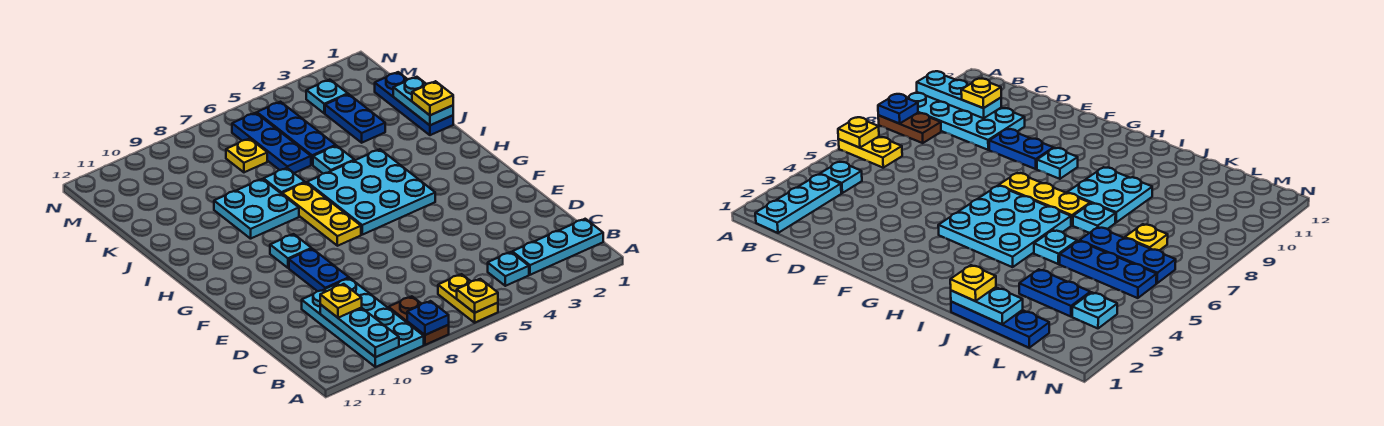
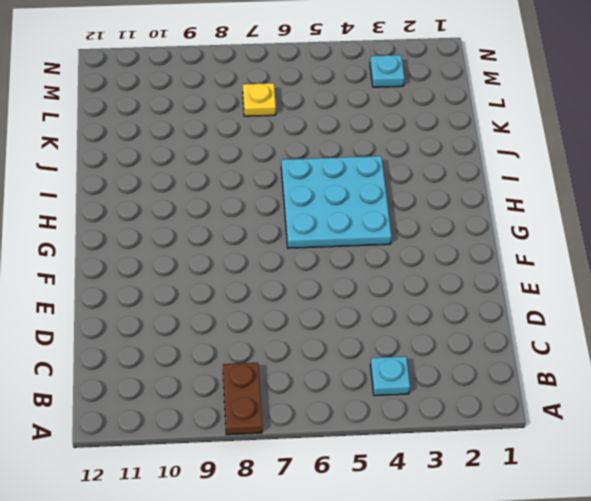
none -> yellow 1x2 plate [438,274,498,323]
none -> cyan 2x4 plate [302,278,424,367]
none -> cyan 1x3 plate [512,219,603,275]

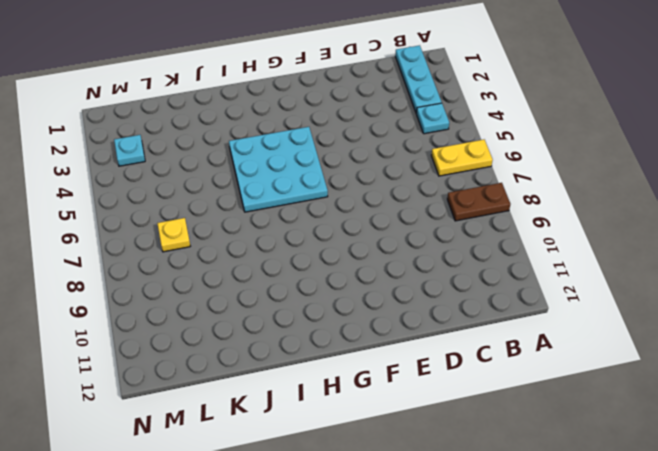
none -> cyan 2x4 plate [302,278,424,367]
none -> blue 1x2 plate [289,249,349,291]
none -> yellow 1x3 plate [282,183,361,246]

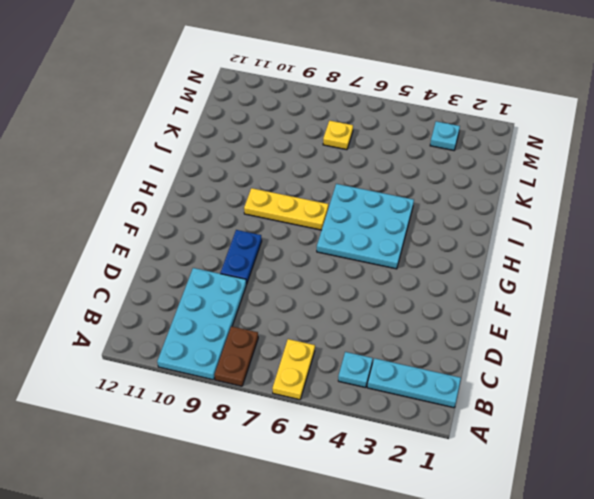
yellow 1x3 plate [244,188,328,230] -> yellow 1x3 plate turned to [282,183,361,246]
none -> cyan 1x1 plate [270,234,312,268]
none -> cyan 2x2 plate [214,179,299,239]
none -> blue 1x3 plate [375,72,453,135]

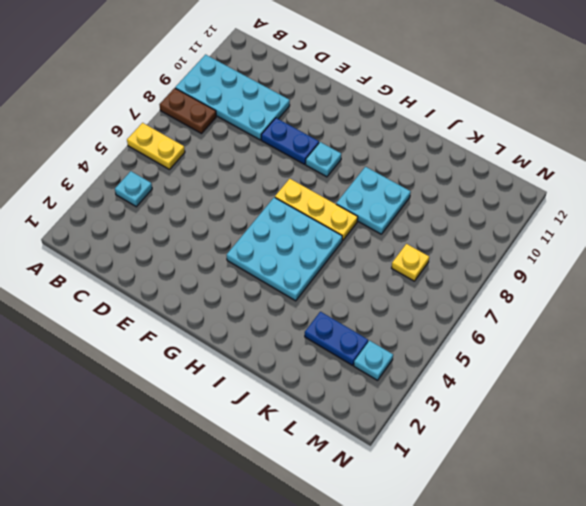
none -> cyan 1x3 plate [512,219,603,275]
none -> blue 1x3 plate [375,72,453,135]
none -> cyan 1x1 plate [313,146,354,174]

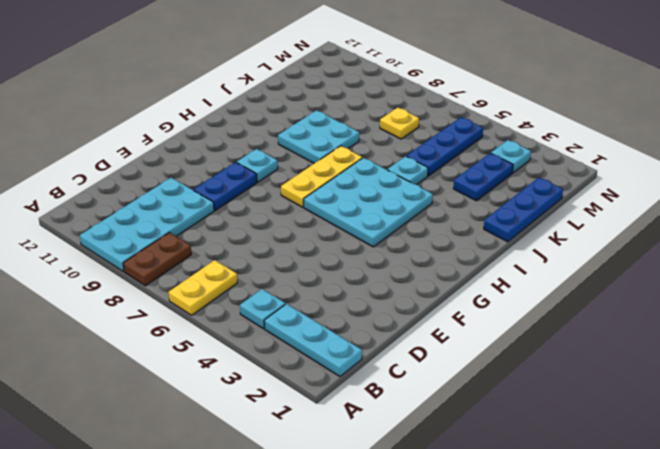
none -> cyan 1x1 plate [264,168,305,194]
none -> blue 1x3 plate [232,113,311,173]
none -> yellow 1x1 plate [457,279,498,313]

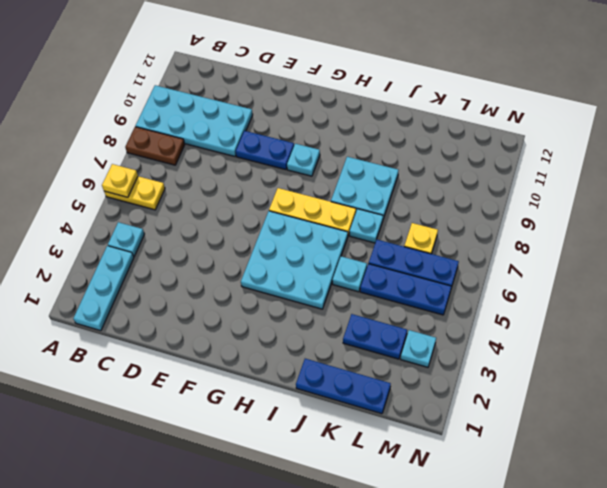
none -> blue 1x1 plate [407,301,449,335]
none -> cyan 1x3 plate [320,304,399,357]
none -> cyan 1x2 plate [393,77,453,125]

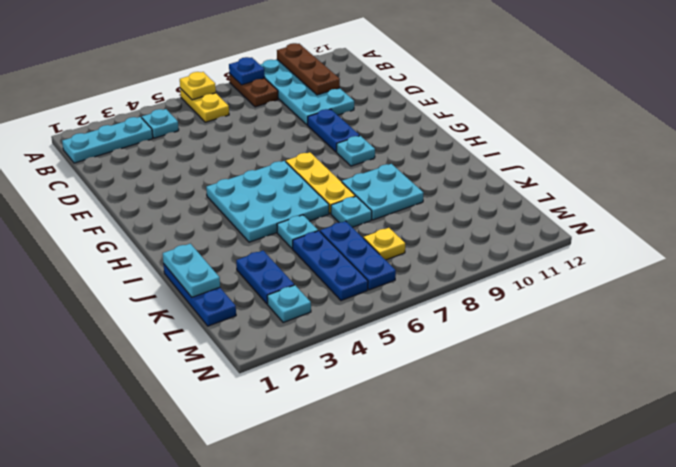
brown 1x3 plate [277,43,340,95] -> cyan 1x3 plate [320,304,399,357]
none -> yellow 1x1 plate [320,284,362,318]
none -> yellow 1x1 plate [412,81,453,115]

